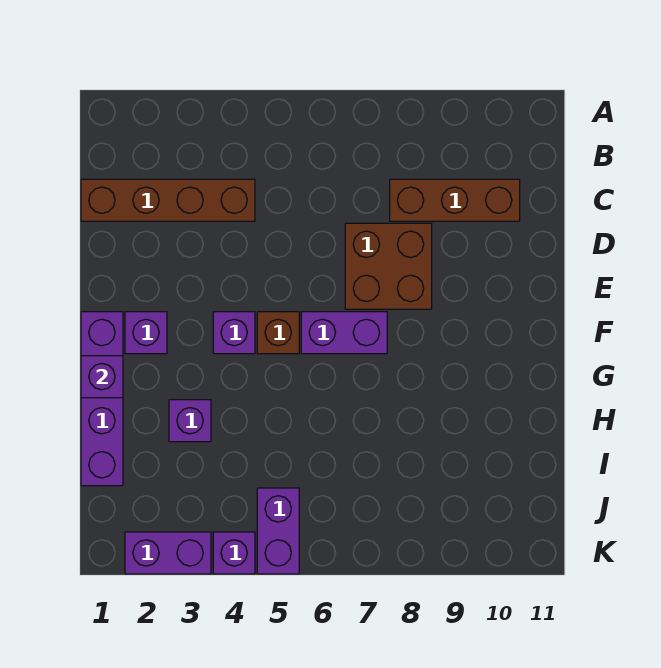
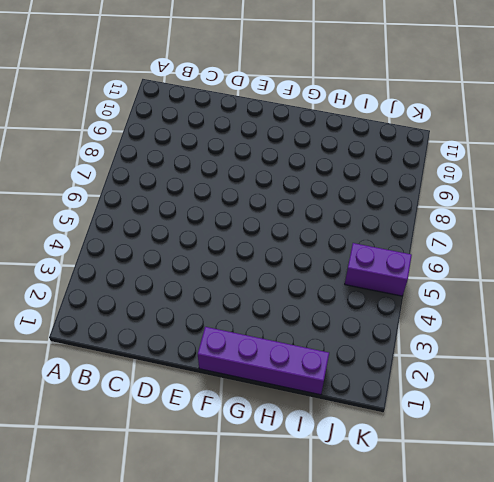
none -> brown 1x4 brick [81,179,255,221]
none -> brown 1x3 brick [390,179,520,221]
none -> brown 2x2 brick [345,223,432,309]

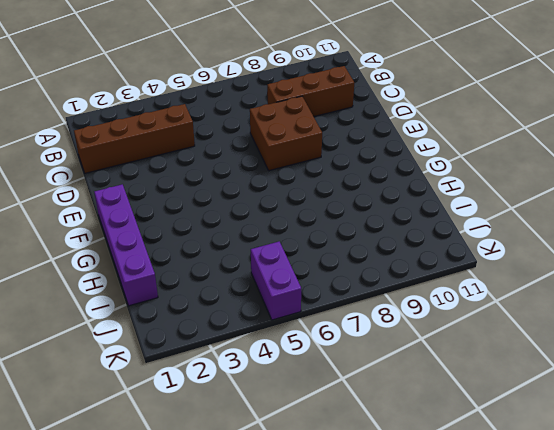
none -> purple 1x1 brick [125,312,167,354]
none -> purple 1x1 brick [213,312,255,354]
none -> brown 1x1 brick [257,312,299,354]

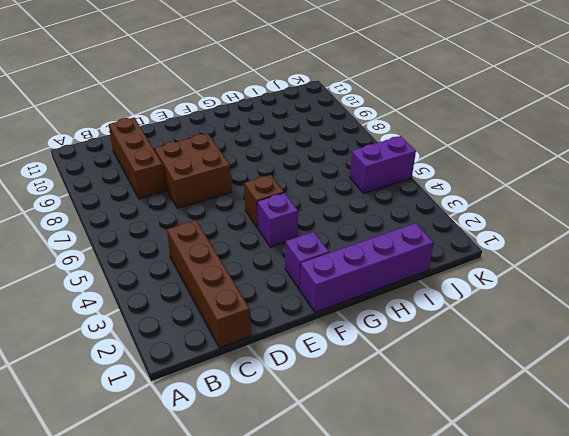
none -> purple 1x2 brick [301,312,387,354]
none -> purple 1x1 brick [169,400,211,442]
none -> purple 1x2 brick [125,532,211,574]

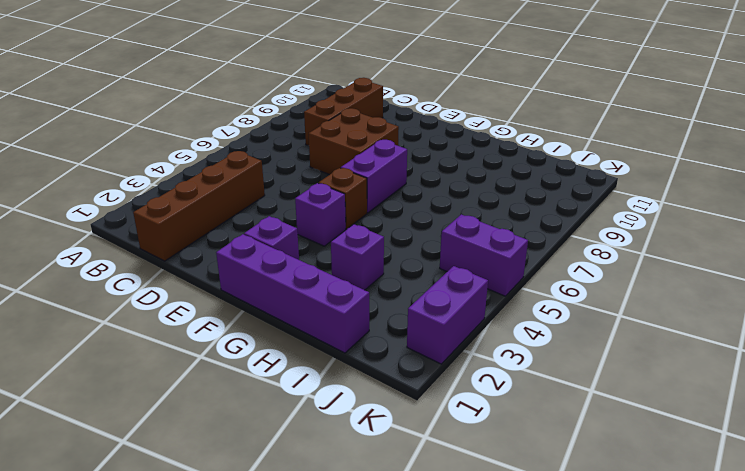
none -> purple 1x1 brick [213,532,255,574]
none -> purple 1x1 brick [81,356,123,398]

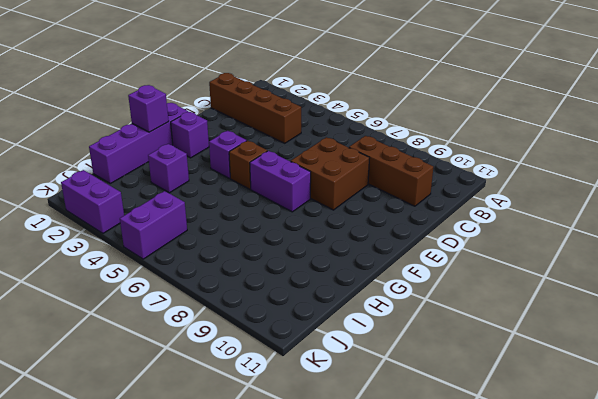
none -> purple 1x1 brick [213,532,255,574]

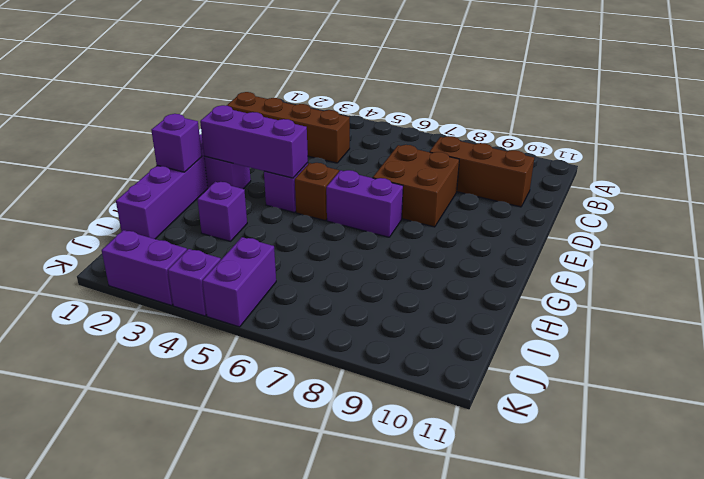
purple 1x3 brick [200,105,308,178] -> none

